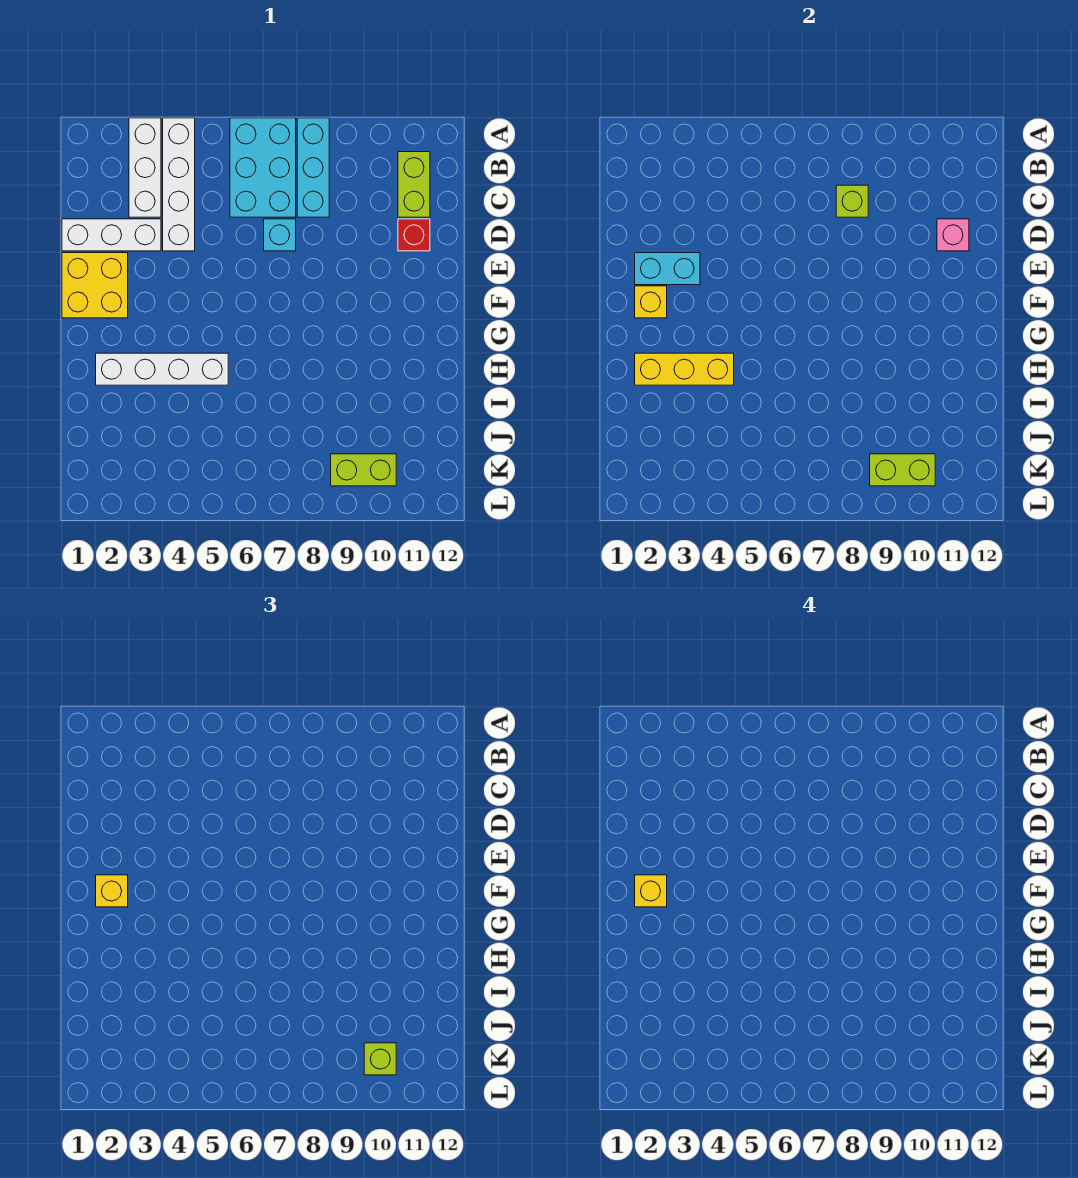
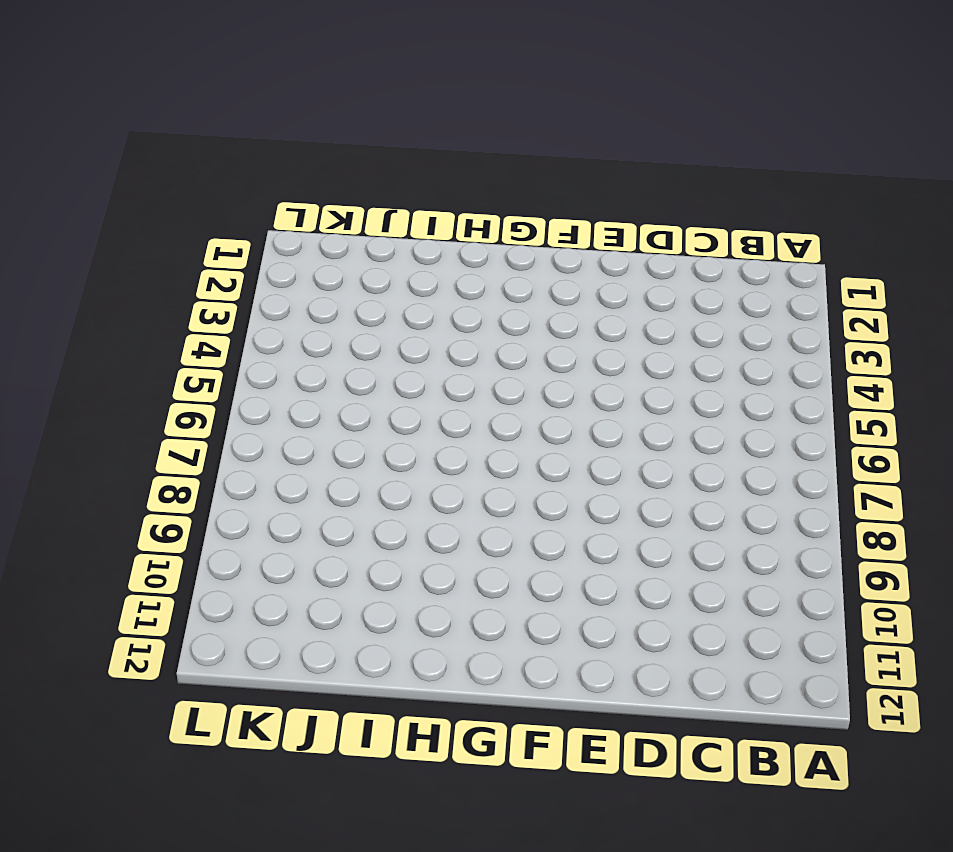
none -> white 1x3 brick [129,118,161,217]
none -> white 1x4 brick [163,118,195,251]
none -> cyan 2x3 brick [230,118,296,217]

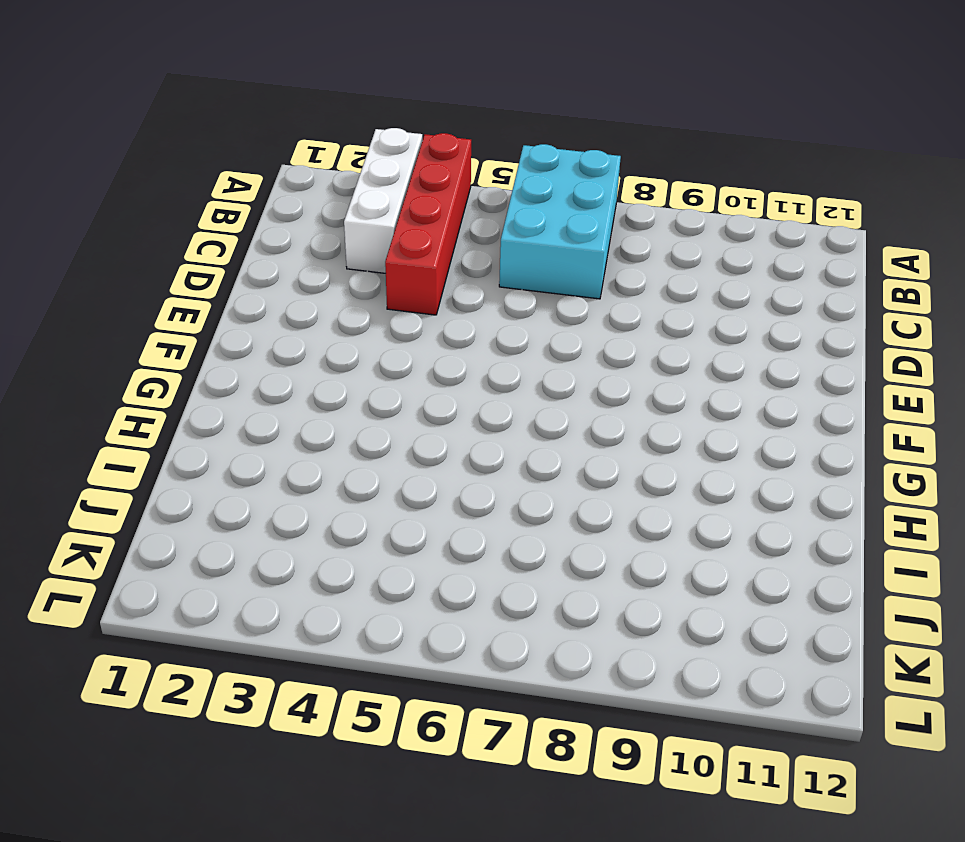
red 1x4 brick [385,133,471,315] -> white 1x4 brick [163,118,195,251]
none -> cyan 1x3 brick [297,118,329,217]
none -> lime 1x2 brick [398,152,430,217]
none -> white 1x3 brick [62,219,161,251]

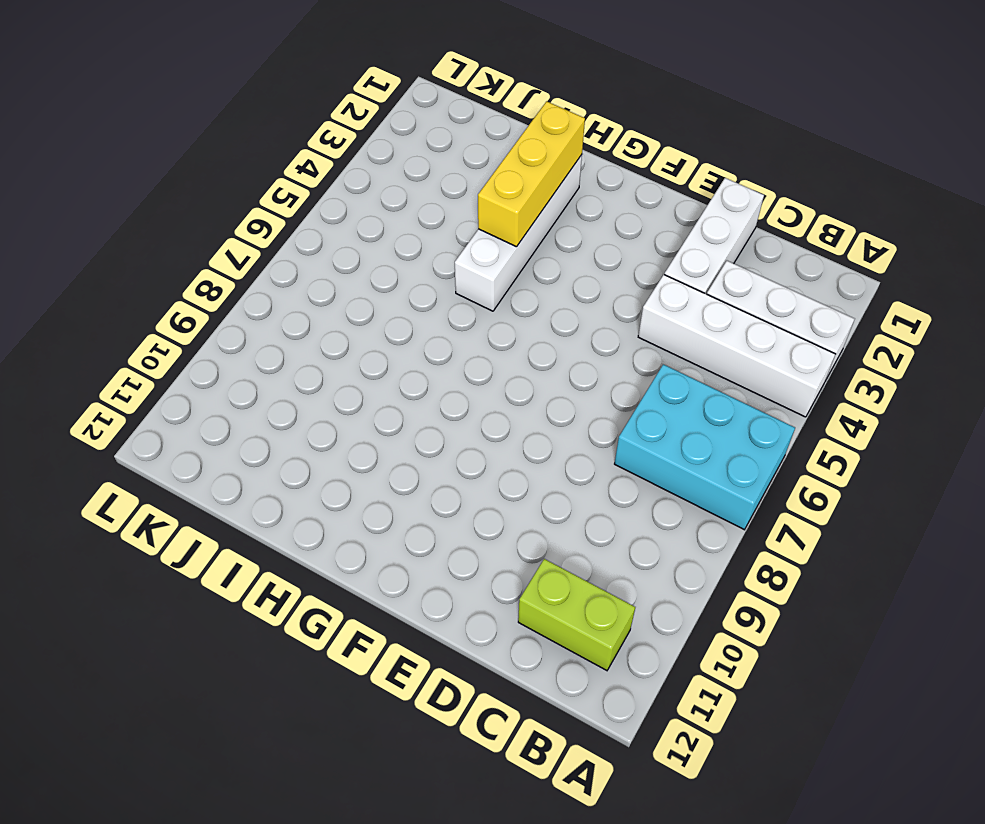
none -> cyan 1x3 brick [297,118,329,217]
none -> cyan 1x1 brick [264,219,296,251]
none -> red 1x1 brick [398,219,430,251]

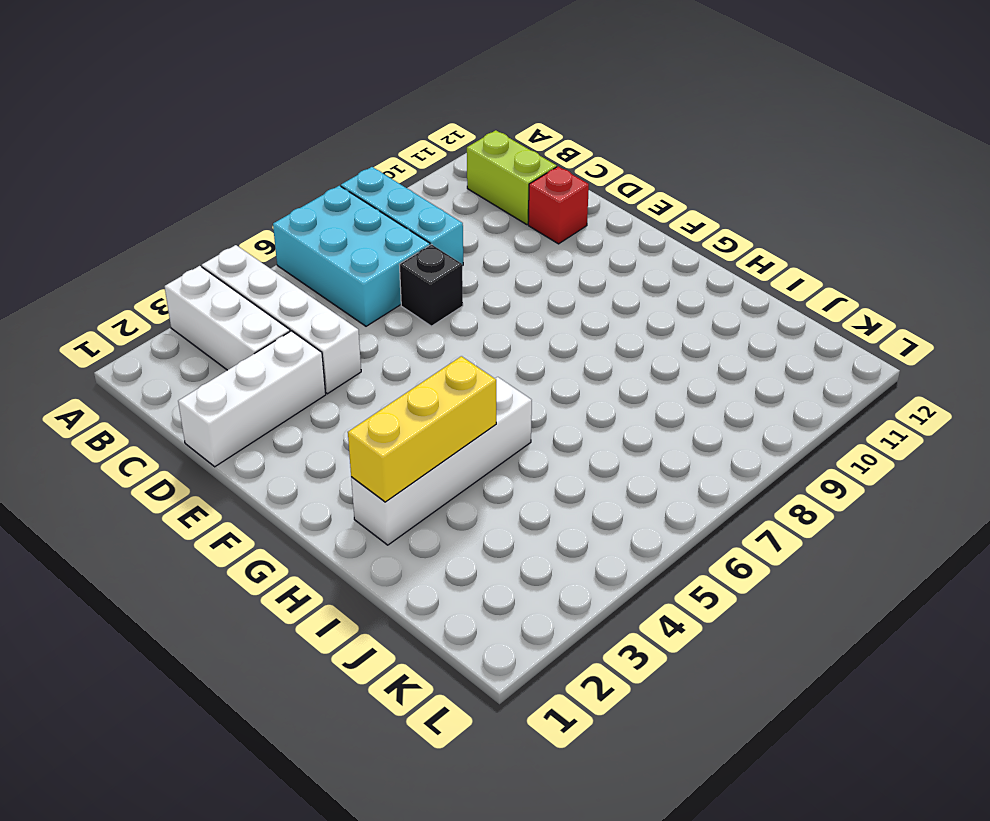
black 1x1 brick [399,244,463,326] -> cyan 1x1 brick [264,219,296,251]
none -> yellow 2x2 brick [62,253,128,318]
none -> lime 1x2 brick [331,454,396,486]
none -> lime 1x1 brick [836,185,868,217]

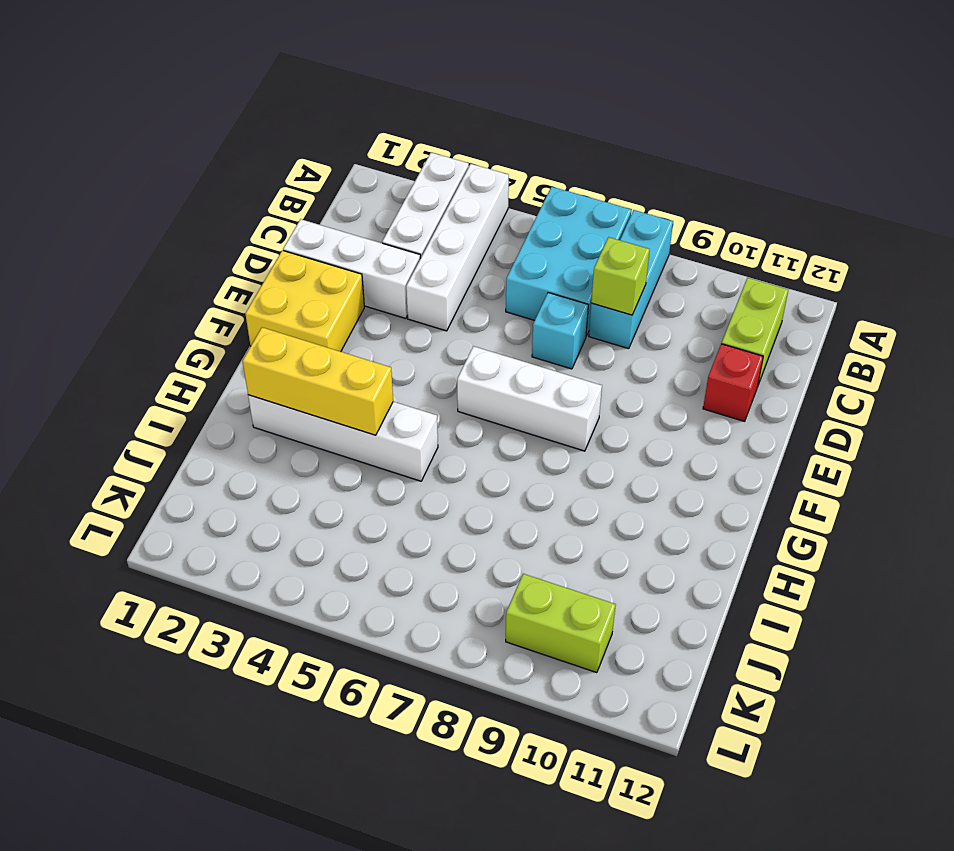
white 1x3 brick [457,346,602,451] -> none
none -> pink 1x1 brick [937,219,969,251]
none -> cyan 1x2 brick [635,253,700,285]
none -> yellow 1x1 brick [635,286,667,318]

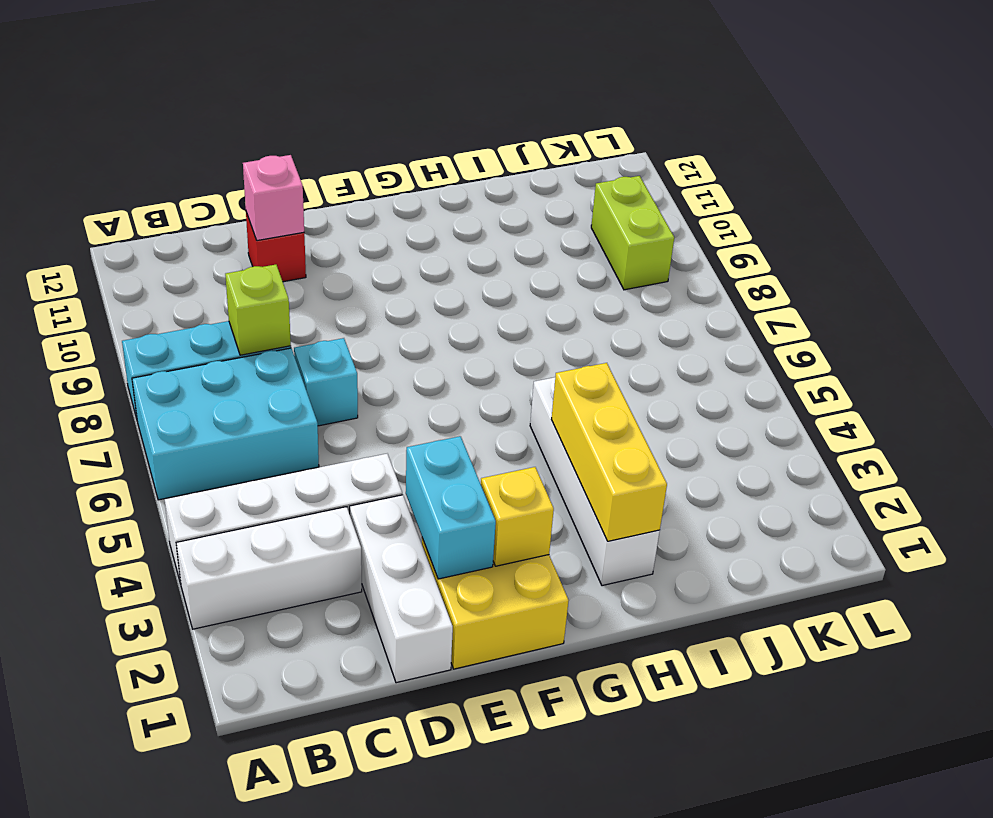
none -> lime 1x2 brick [398,152,430,217]
none -> lime 1x2 brick [870,454,935,486]
none -> yellow 1x1 brick [96,875,128,907]

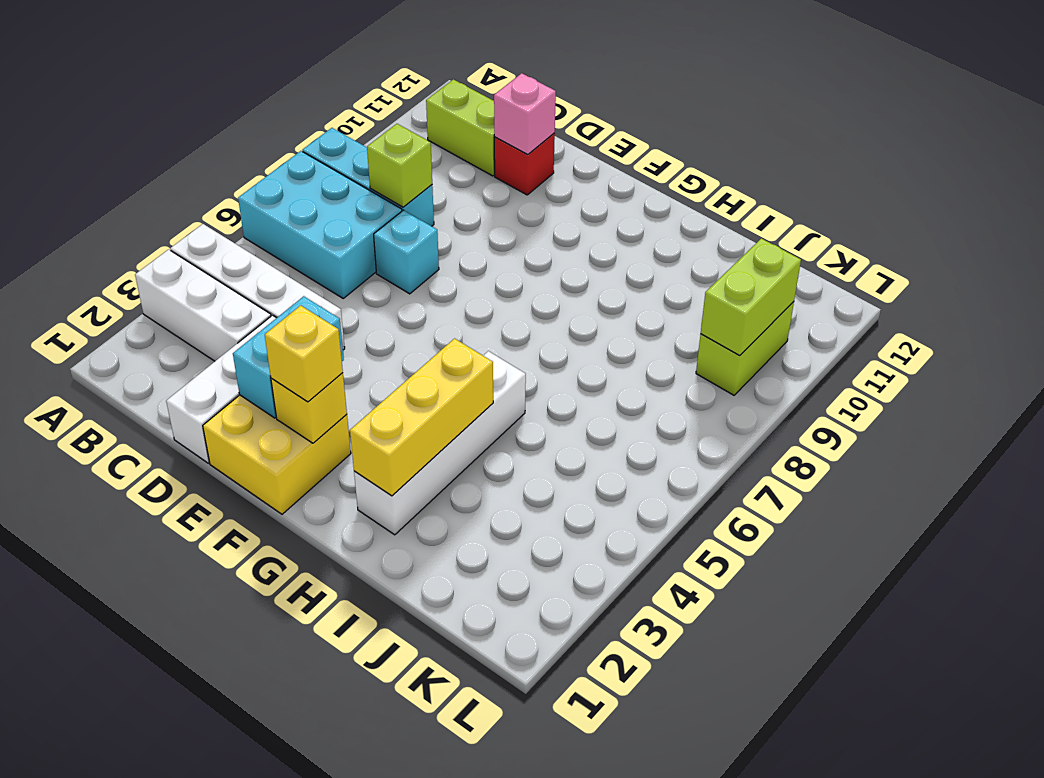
none -> lime 1x1 brick [364,1043,396,1075]
none -> yellow 1x1 brick [635,875,667,907]

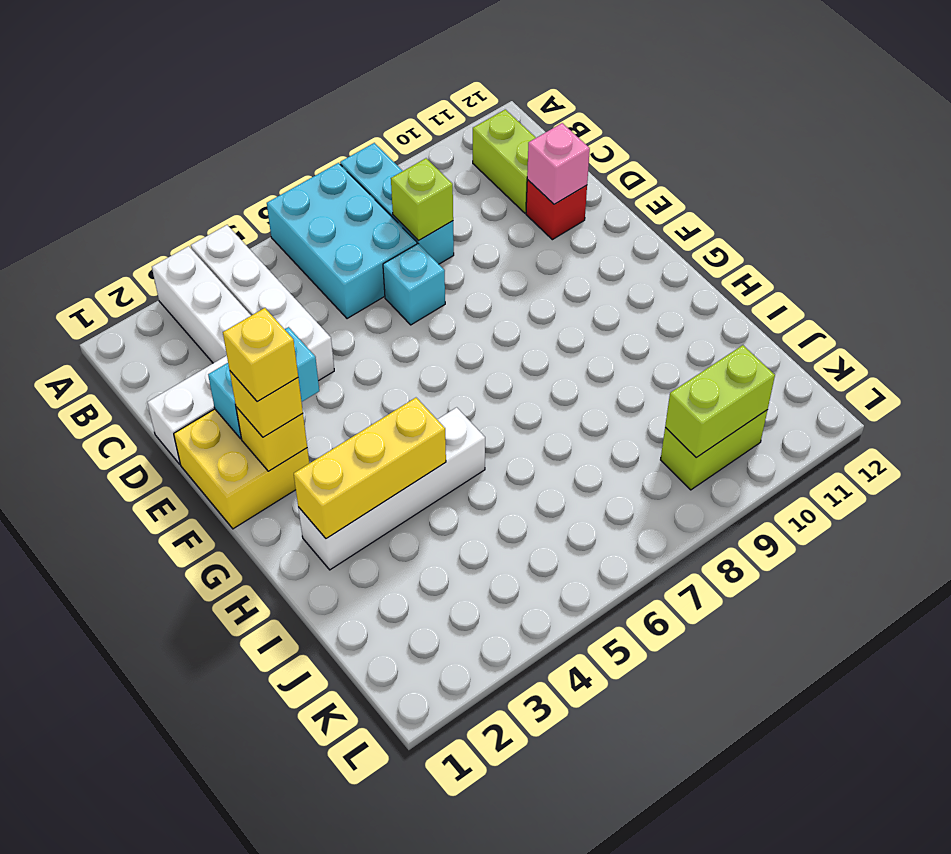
none -> lime 1x1 brick [364,1043,396,1075]

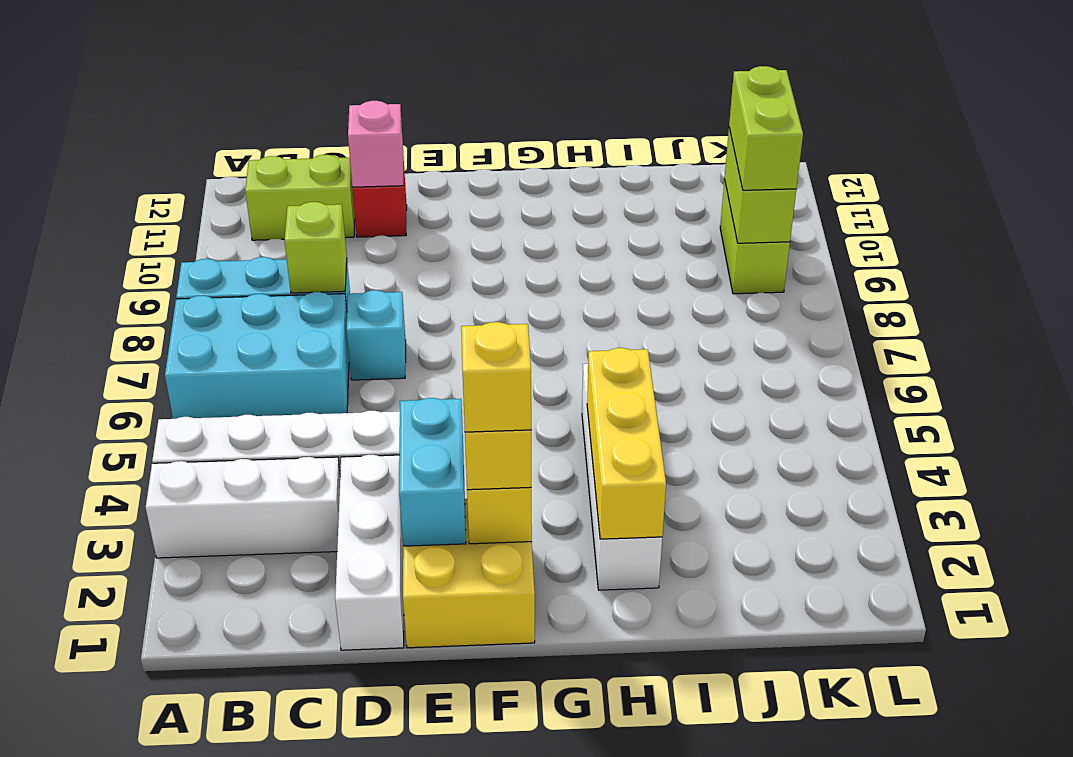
lime 1x2 brick [729,66,803,190] -> lime 1x1 brick [364,1043,396,1075]

